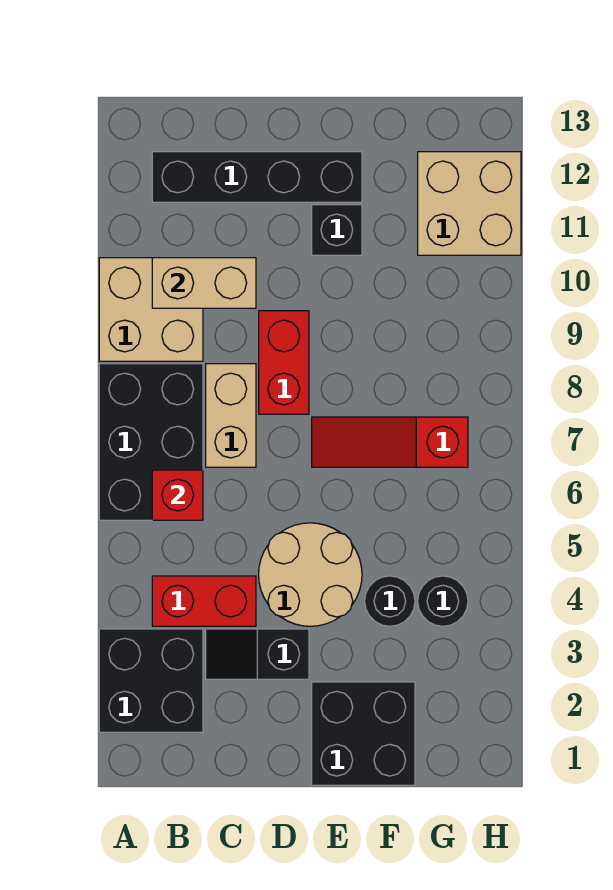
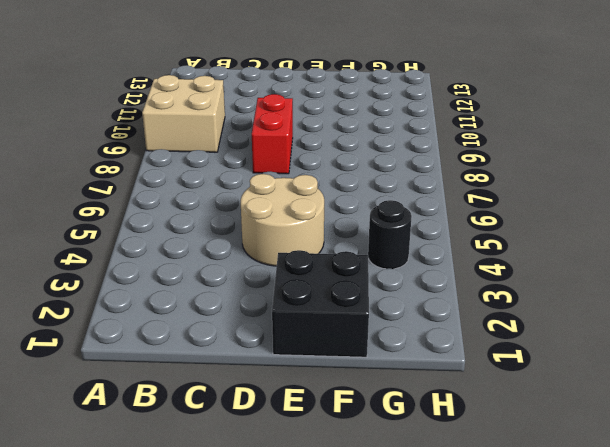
none -> black 2x2 brick [99,629,203,732]
none -> black 2x3 brick [99,364,203,520]
none -> red 1x2 brick [152,576,256,626]

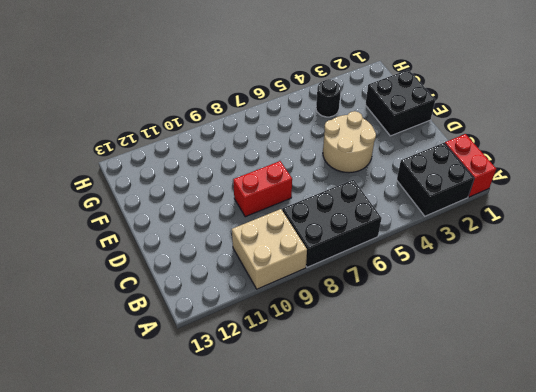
red 1x2 brick [445,134,496,197] -> red 1x2 brick moved to [152,576,256,626]
none -> black 1x4 brick [152,152,362,202]
none -> black 1x2 slope [206,629,309,679]
none -> tan 1x2 brick [206,364,256,467]

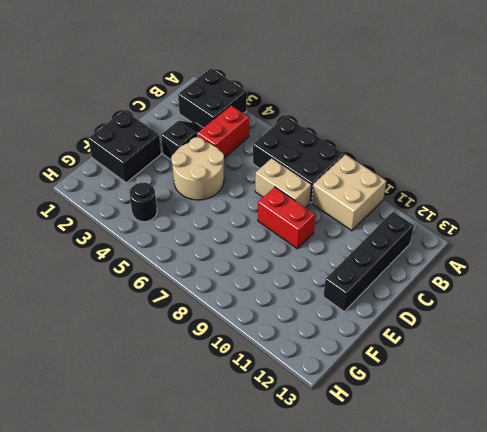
none -> red 1x3 slope [312,417,468,467]
none -> black 1x1 brick [312,205,362,255]
none -> black 1x1 round brick [365,576,415,626]

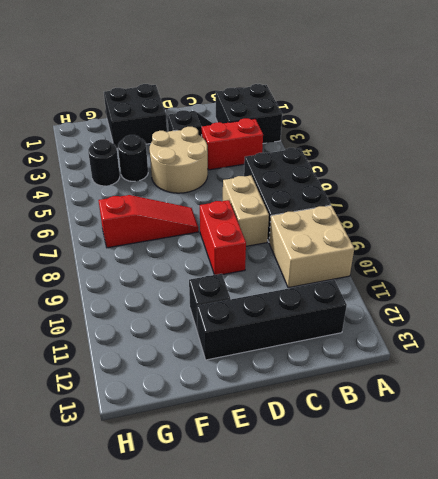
none -> tan 2x2 brick [418,152,521,255]
none -> red 1x1 brick [152,470,203,520]
none -> tan 1x2 brick [152,258,256,308]

